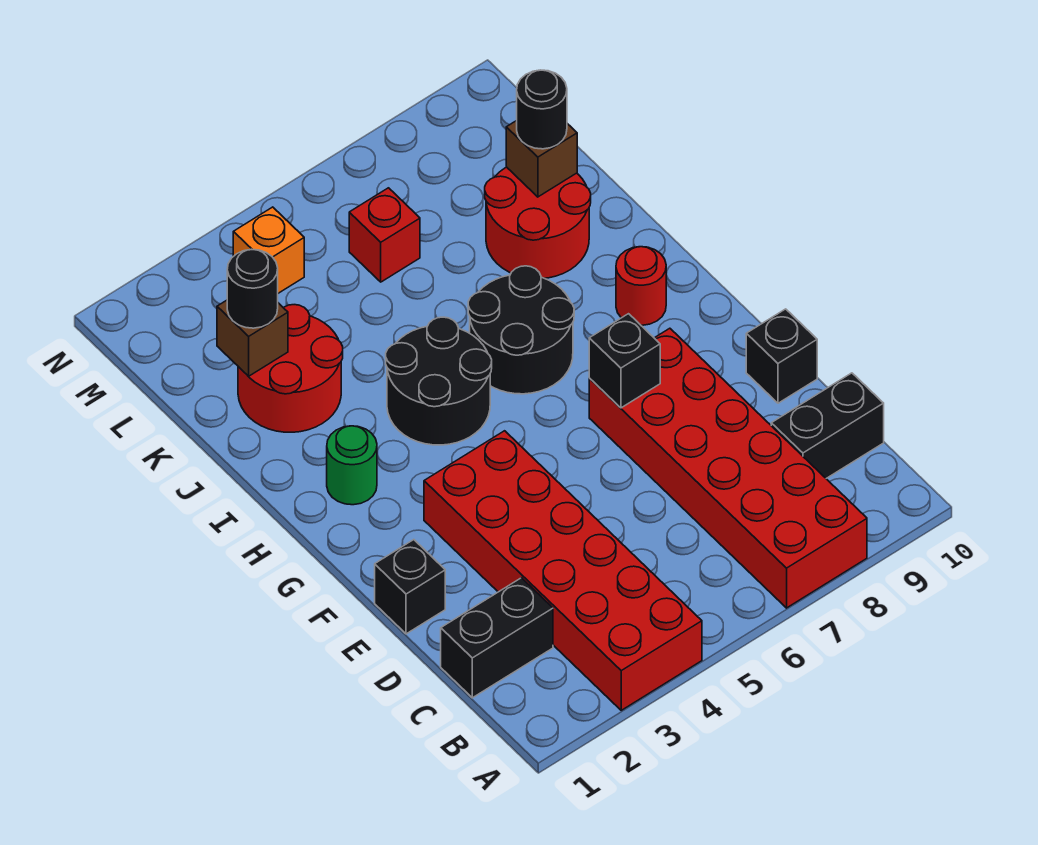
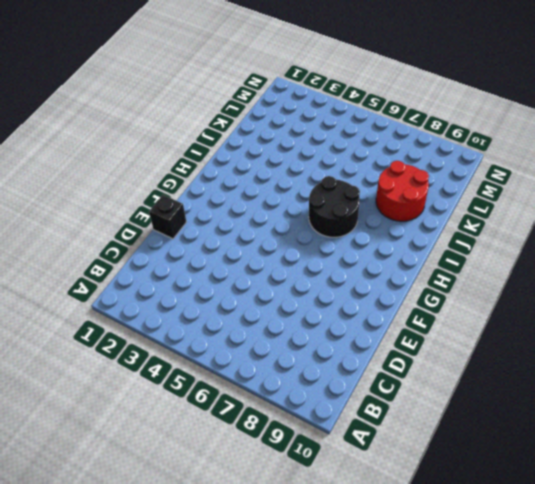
none -> red 2x6 brick [424,431,702,710]
none -> red 2x6 brick [589,328,867,608]
none -> black 1x2 brick [441,578,553,698]

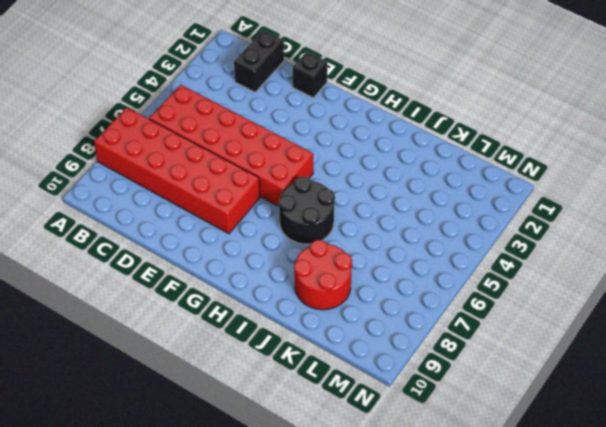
red 2x6 brick [149,85,313,206] -> red 2x6 brick moved to [424,431,702,710]
none -> black 1x2 brick [771,373,884,478]
none -> black 1x1 brick [746,309,817,403]
none -> green 1x1 round brick [327,426,377,505]

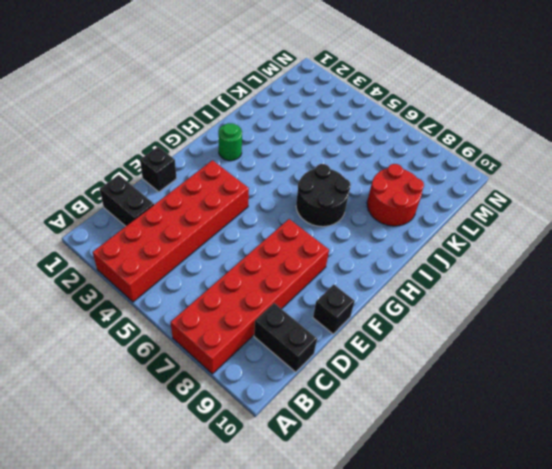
none -> black 2x2 round brick [386,317,492,445]
none -> red 1x1 round brick [616,247,666,325]
none -> red 2x2 round brick [238,305,343,432]

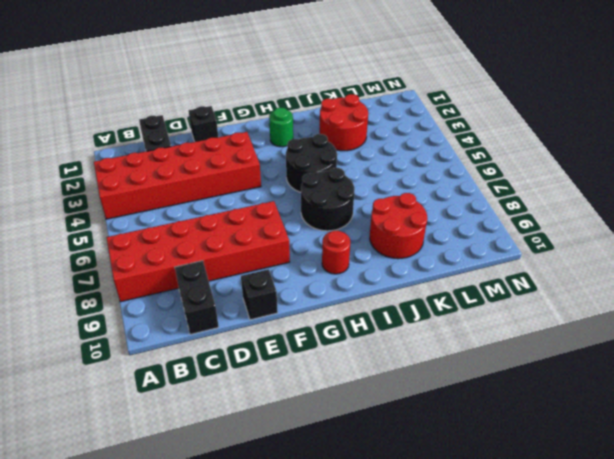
none -> red 1x1 brick [349,188,420,282]
none -> orange 1x1 brick [233,207,304,293]
none -> black 1x1 brick [589,314,660,408]

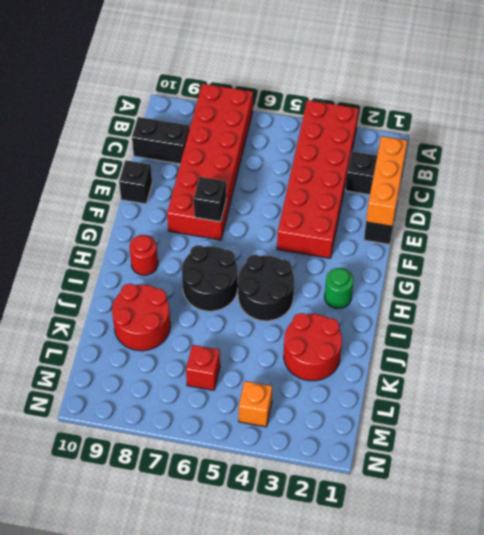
orange 1x3 brick [366,136,407,226] -> none
none -> brown 1x1 brick [217,300,288,376]
none -> brown 1x1 brick [506,121,577,197]
none -> black 1x1 round brick [227,249,278,328]

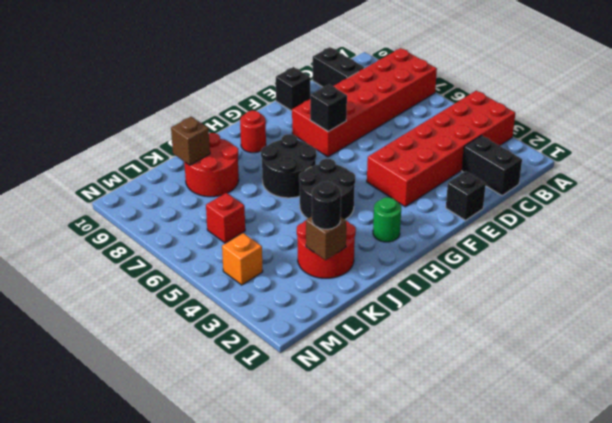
none -> black 1x1 round brick [517,70,567,149]

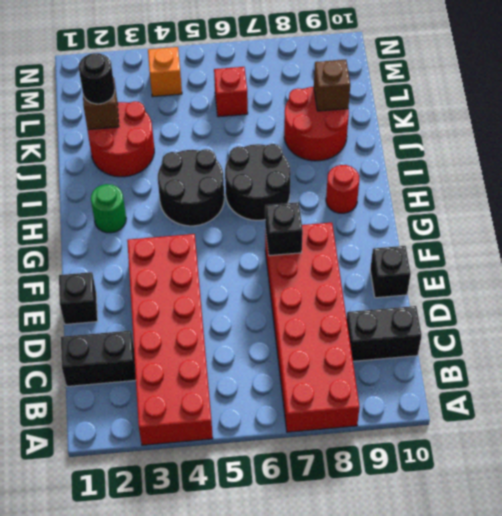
none -> black 1x1 round brick [517,70,567,149]

